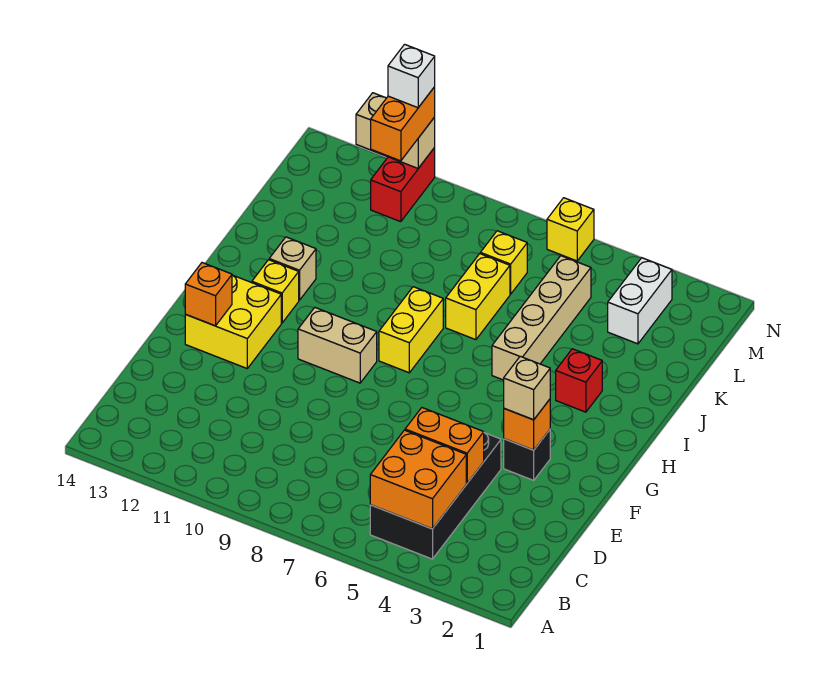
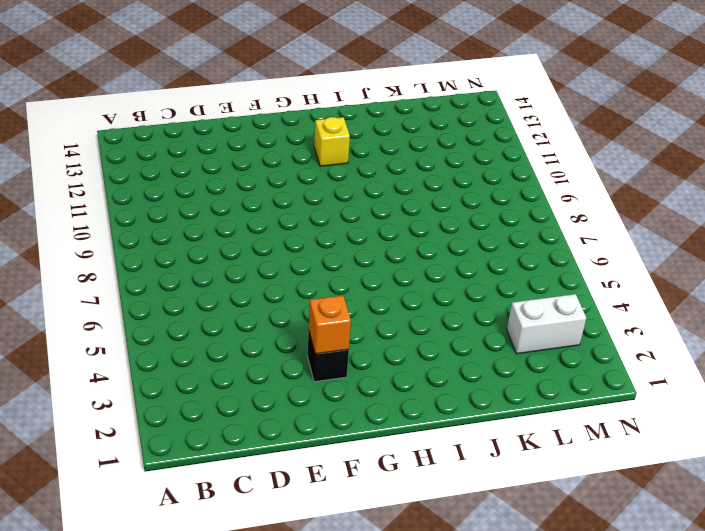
none -> black 2x4 brick [370,433,501,559]
none -> yellow 2x2 brick [185,275,281,368]
none -> tan 1x2 brick [298,308,377,383]

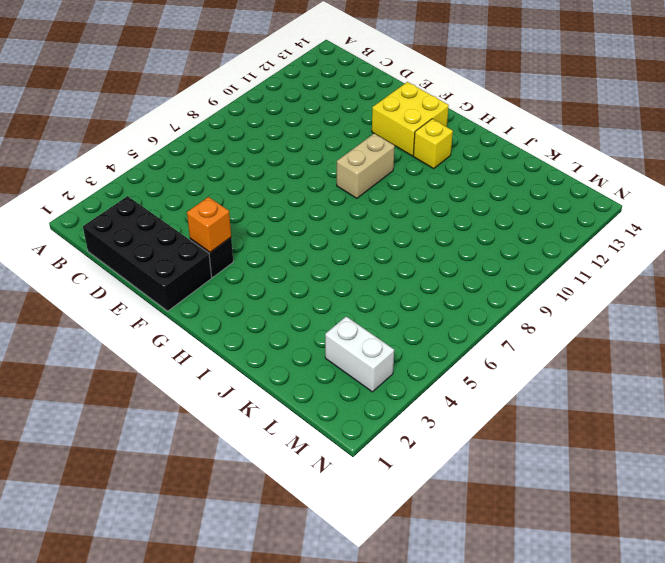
black 2x4 brick [83,196,212,311] -> black 2x4 brick moved to [370,433,501,559]
none -> yellow 1x2 brick [379,287,443,373]
none -> red 1x1 brick [556,349,602,412]
none -> tan 1x4 brick [492,256,591,380]

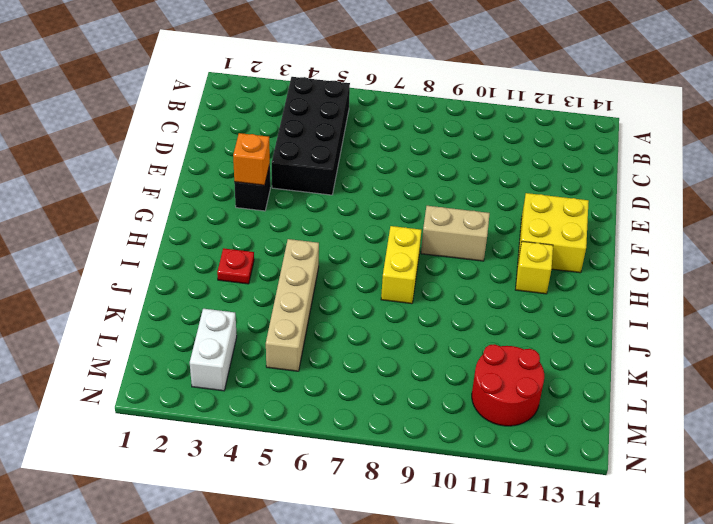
red 1x1 plate [217,248,254,284] -> red 1x1 brick [556,349,602,412]
red 2x2 round brick [472,344,544,426] -> red 1x2 brick [371,148,435,222]
none -> tan 1x1 brick [269,237,316,300]
none -> yellow 1x2 brick [446,254,510,340]
none -> yellow 1x1 brick [480,231,527,294]

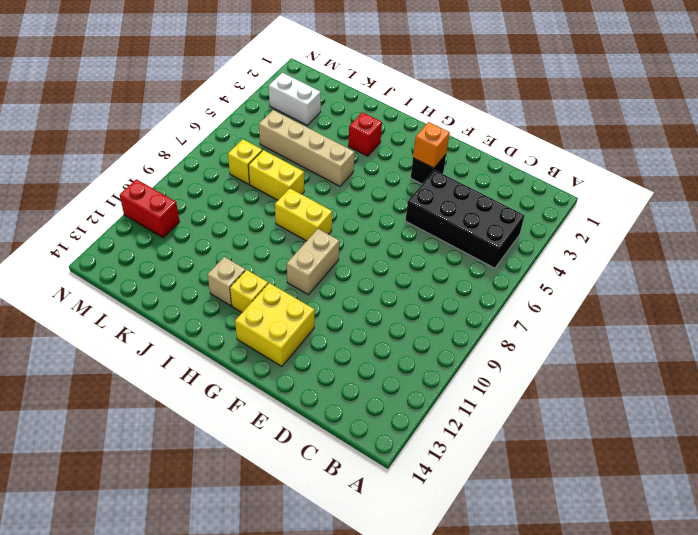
none -> yellow 1x1 brick [547,198,594,261]
none -> orange 2x2 brick [370,430,466,529]
none -> orange 1x2 brick [405,408,484,483]

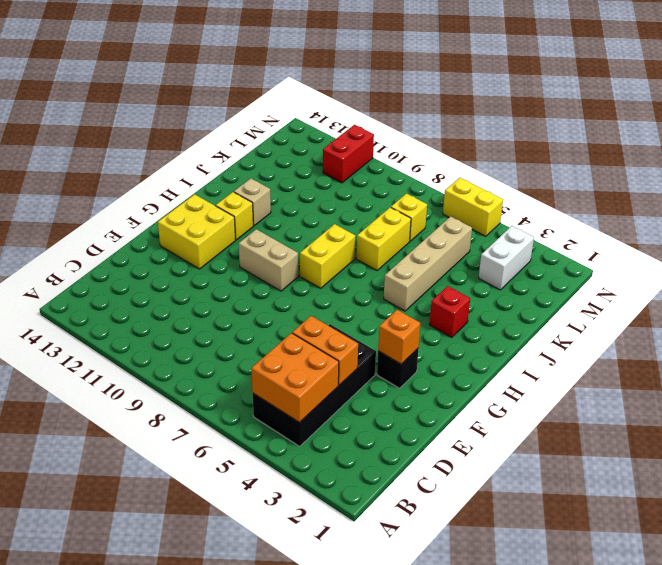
yellow 1x2 brick [443,178,503,236] -> yellow 1x1 brick [547,198,594,261]
none -> orange 1x1 brick [185,263,232,326]
none -> tan 1x2 brick [356,93,435,168]
none -> tan 1x1 brick [504,356,550,420]

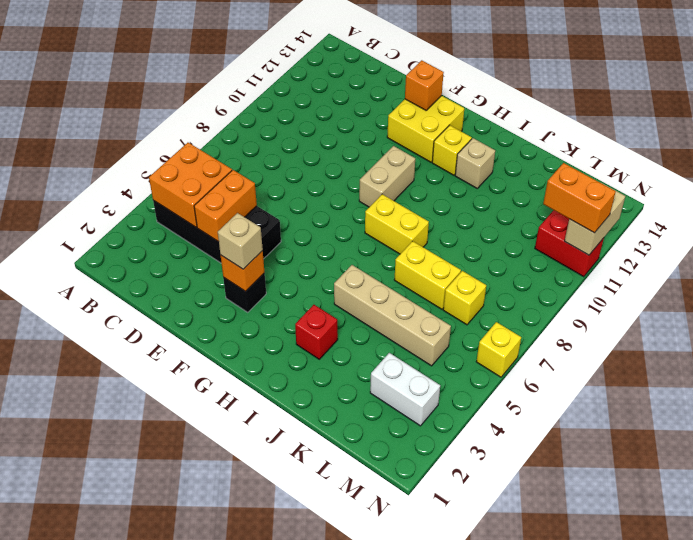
none -> white 1x1 brick [388,44,435,108]

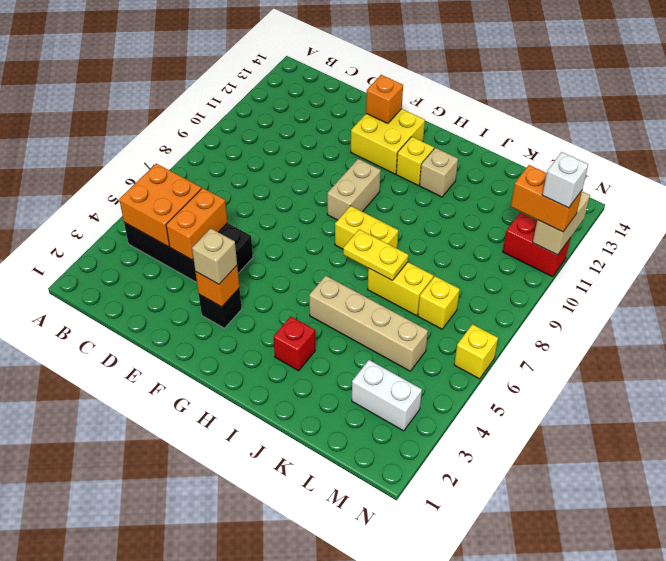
yellow 1x2 plate [343,229,408,281] -> none

